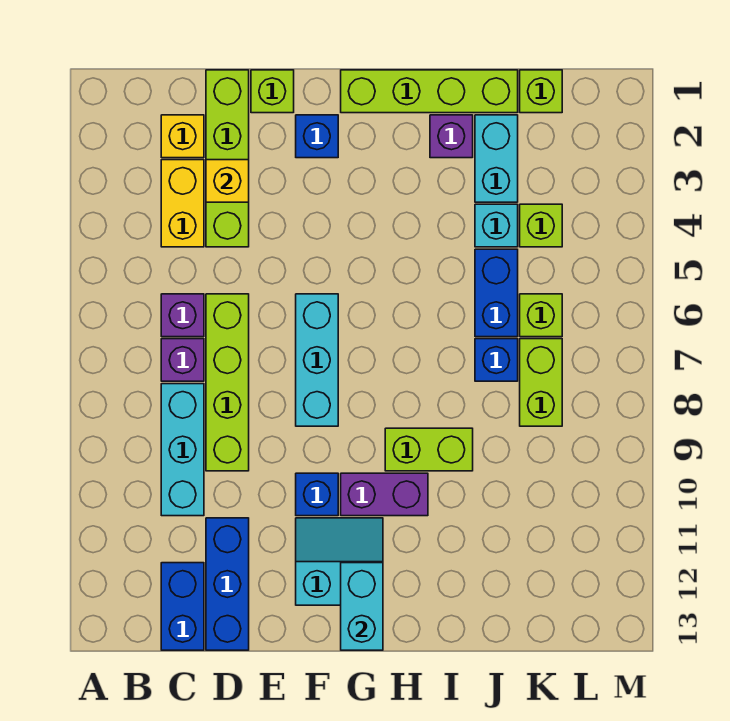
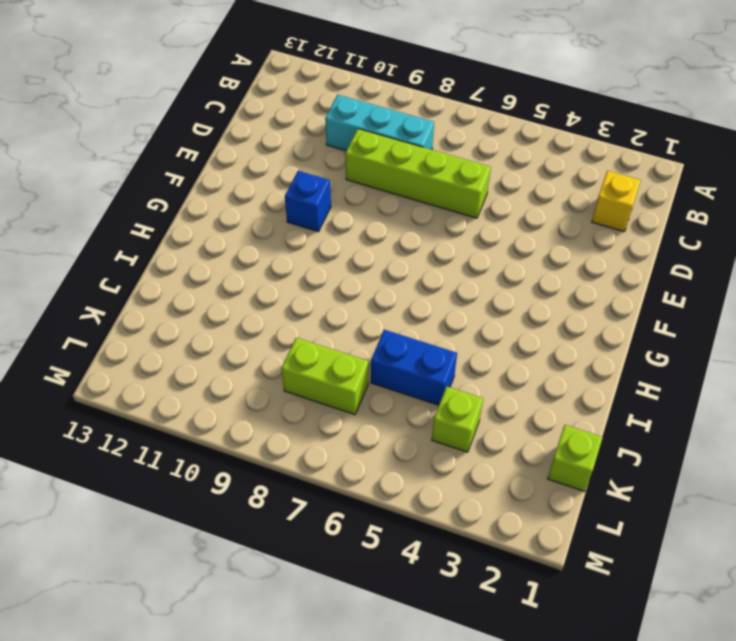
none -> yellow 1x2 brick [161,160,204,247]
none -> purple 1x1 brick [161,294,204,337]
none -> purple 1x1 brick [161,339,204,381]

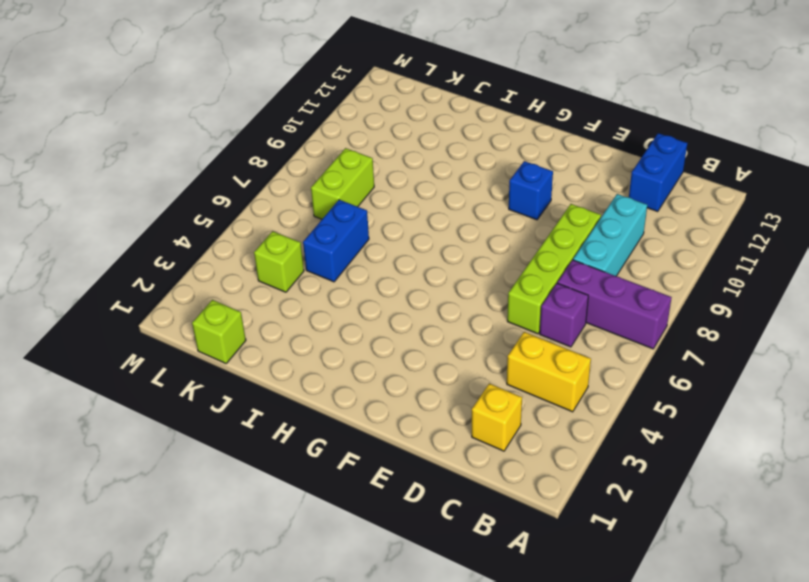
purple 1x3 brick [557,260,672,349] -> purple 1x1 brick [161,339,204,381]
yellow 1x2 brick [507,332,591,412] -> yellow 1x2 brick turned to [161,160,204,247]
none -> lime 1x4 brick [206,70,249,247]
none -> blue 1x3 brick [206,518,249,650]
none -> lime 1x1 brick [251,70,294,113]

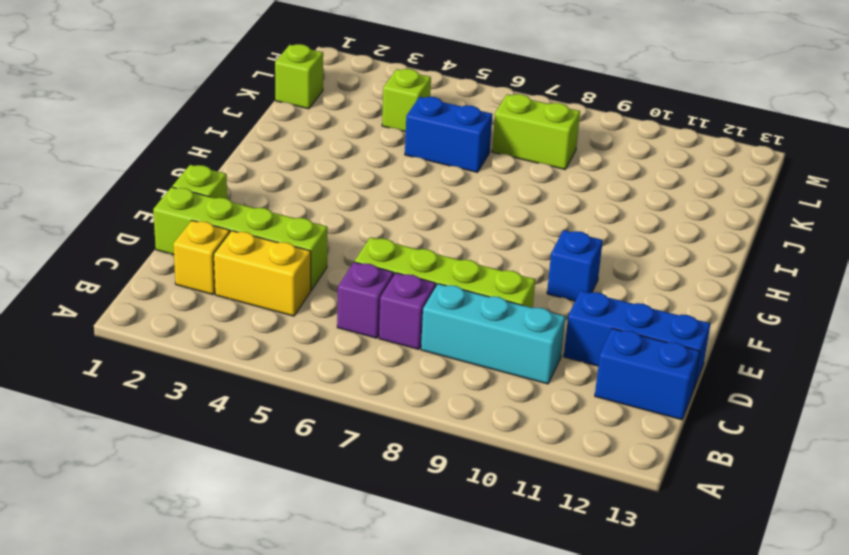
none -> blue 1x1 brick [296,115,338,158]
none -> cyan 1x3 brick [296,294,338,426]
none -> cyan 2x2 slope [296,518,383,605]

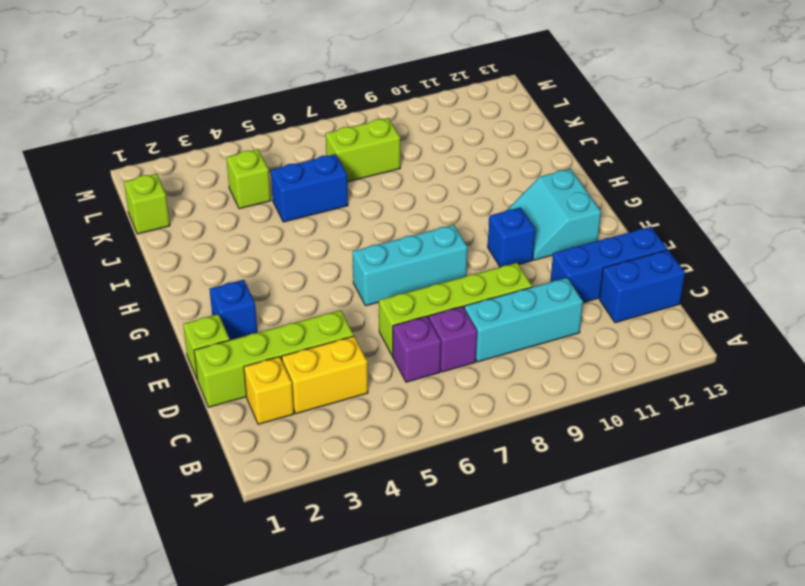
none -> lime 1x4 brick [341,70,518,113]
none -> purple 1x2 brick [341,473,428,516]
none -> lime 1x2 brick [385,428,473,471]

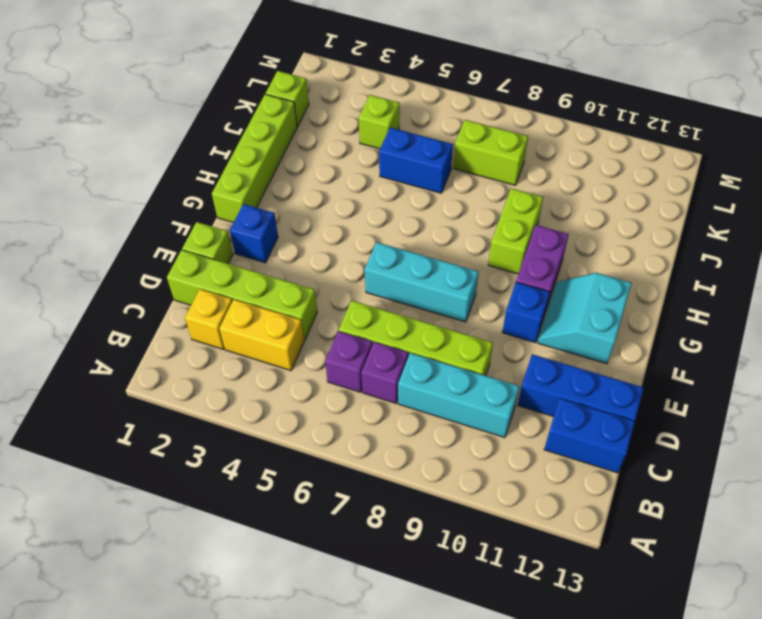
none -> purple 1x1 brick [430,115,473,158]
none -> cyan 1x2 brick [475,115,518,202]
none -> cyan 1x1 brick [475,204,518,247]

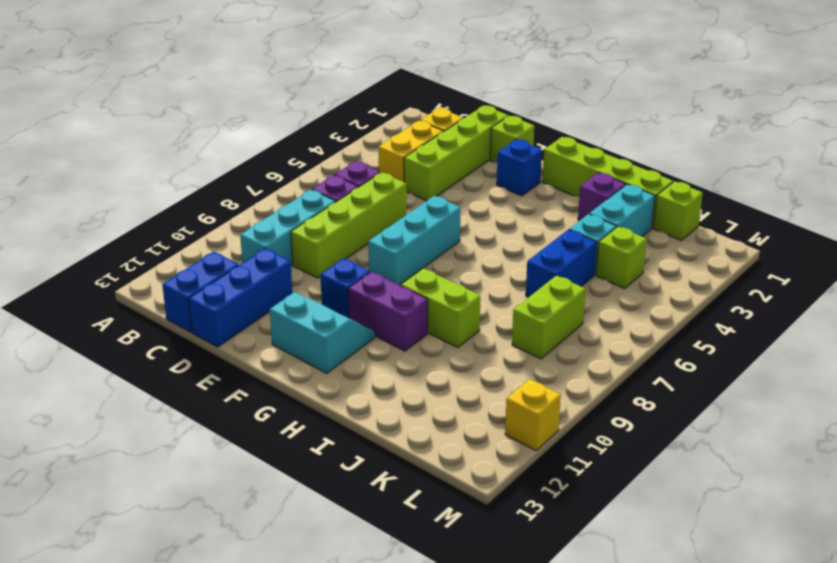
yellow 1x1 brick [505,379,561,450] -> yellow 1x1 brick moved to [206,160,249,202]
none -> blue 1x1 brick [475,339,518,381]
none -> lime 1x1 brick [520,294,562,337]
none -> cyan 1x2 brick [341,563,383,650]

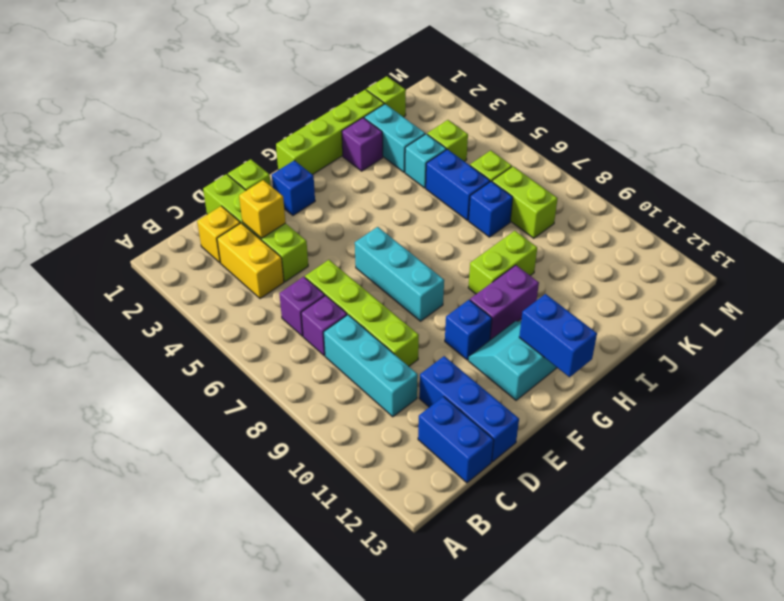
blue 1x2 brick [519,294,597,377] -> cyan 1x2 brick [341,563,383,650]

